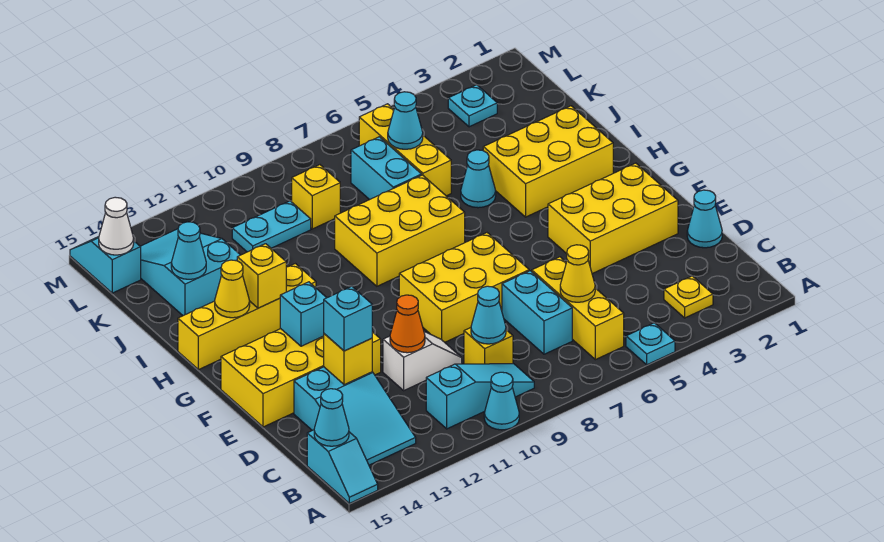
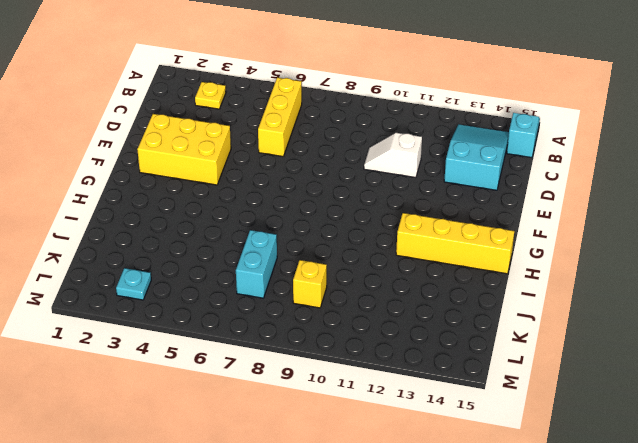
none -> cyan 1x1 plate [626,323,675,365]
none -> cyan 1x1 cone [484,372,519,430]
none -> cyan 1x3 slope [426,364,534,429]
none -> cyan 1x2 brick [502,271,572,354]

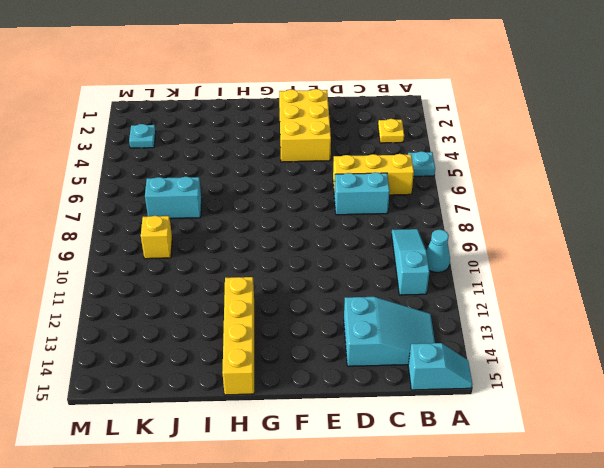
none -> yellow 1x1 brick [464,328,513,364]
none -> cyan 1x1 cone [687,190,722,248]
none -> white 1x2 slope [383,332,462,390]
none -> yellow 2x3 brick [399,233,529,342]

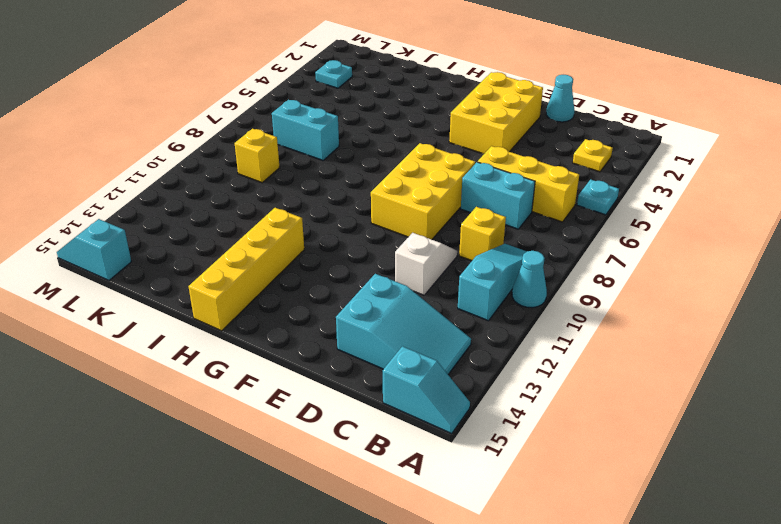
none -> yellow 2x4 brick [221,329,381,427]
none -> yellow 2x3 brick [483,106,613,217]
none -> yellow 2x3 brick [335,175,465,286]
none -> cyan 1x1 cone [461,150,496,208]

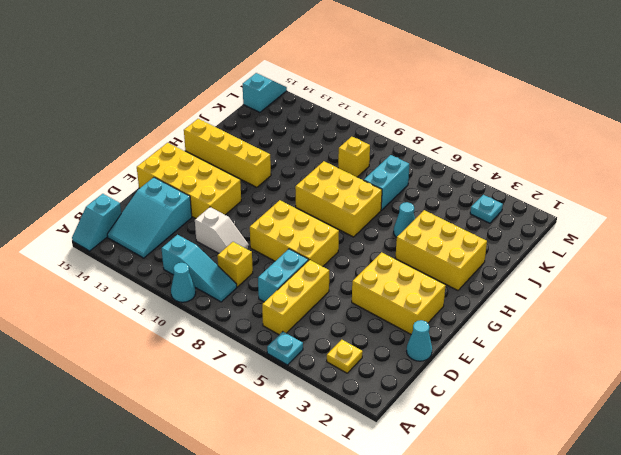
none -> yellow 1x3 brick [359,104,451,196]
none -> cyan 2x3 slope [140,229,240,316]
none -> cyan 1x2 plate [232,201,311,252]
none -> cyan 1x1 cone [314,389,349,446]

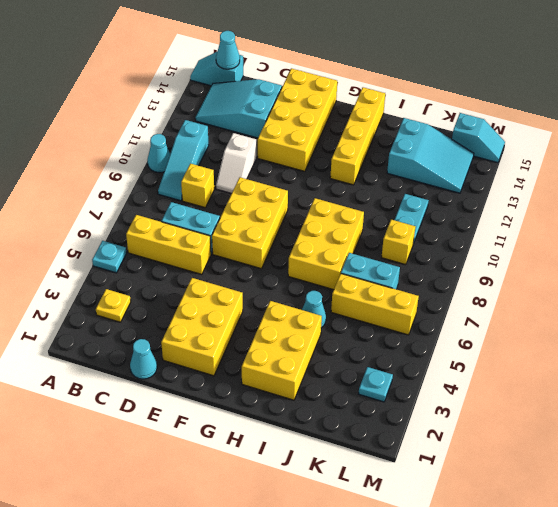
none -> yellow 1x1 cone [560,245,595,302]
none -> cyan 1x1 cone [471,286,506,344]
none -> orange 1x1 cone [390,295,425,353]
none -> yellow 1x1 brick [324,334,372,385]

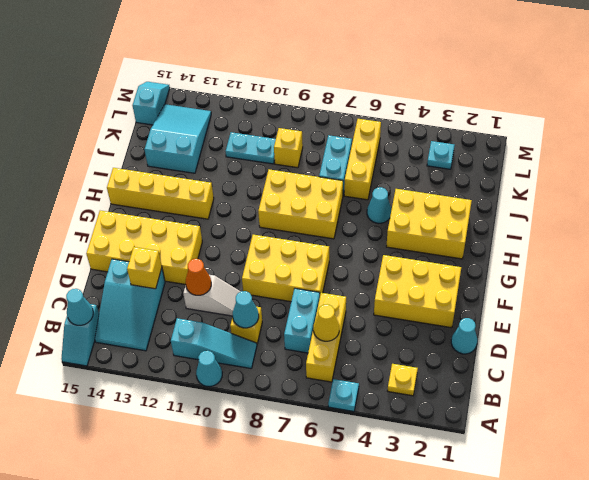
none -> cyan 1x1 brick [280,282,327,346]
none -> yellow 1x1 brick [237,244,286,308]
none -> yellow 1x1 cone [215,260,250,318]
none -> cyan 1x1 cone [171,222,206,279]

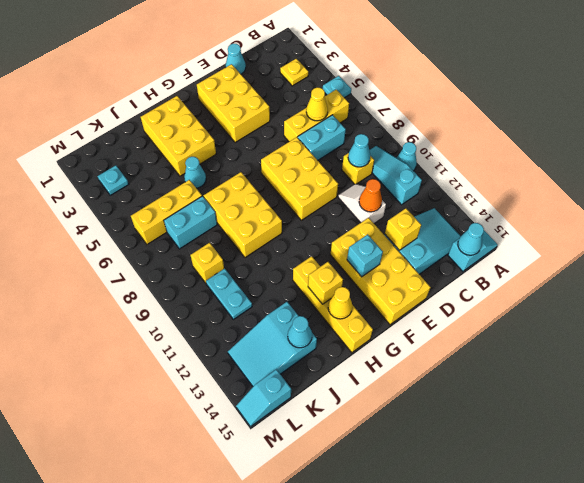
none -> cyan 1x1 cone [388,92,423,149]
none -> white 1x1 cone [99,197,134,255]
none -> cyan 1x1 brick [324,286,372,351]

